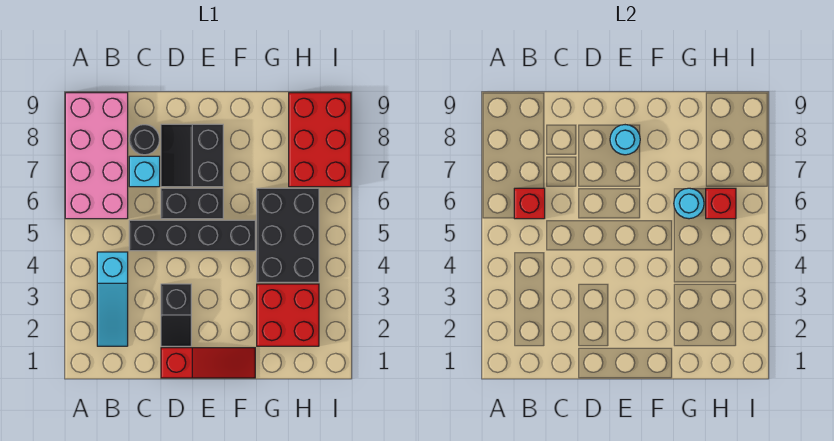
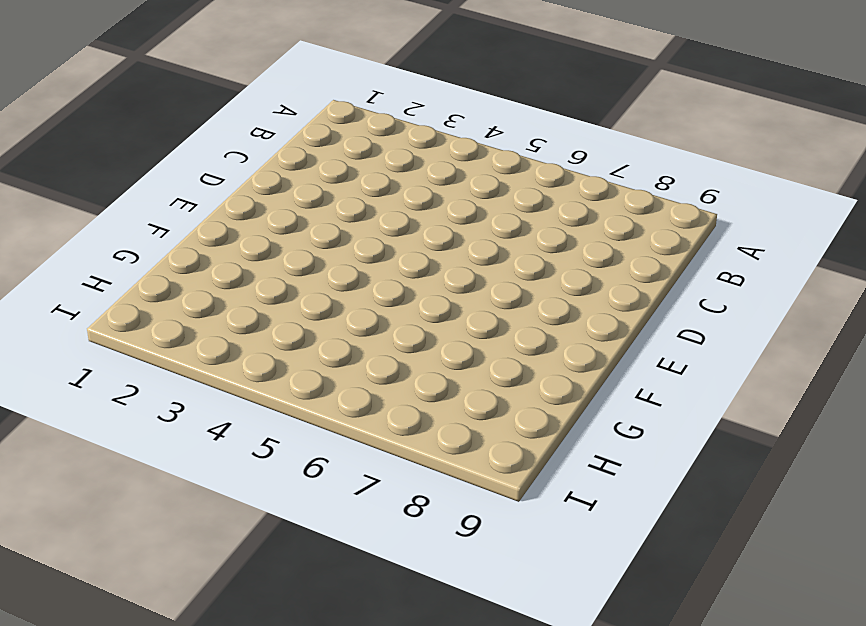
none -> pink 2x4 brick [65,93,128,219]
none -> cyan 1x3 slope [97,252,128,346]
none -> black 1x4 brick [129,220,255,251]

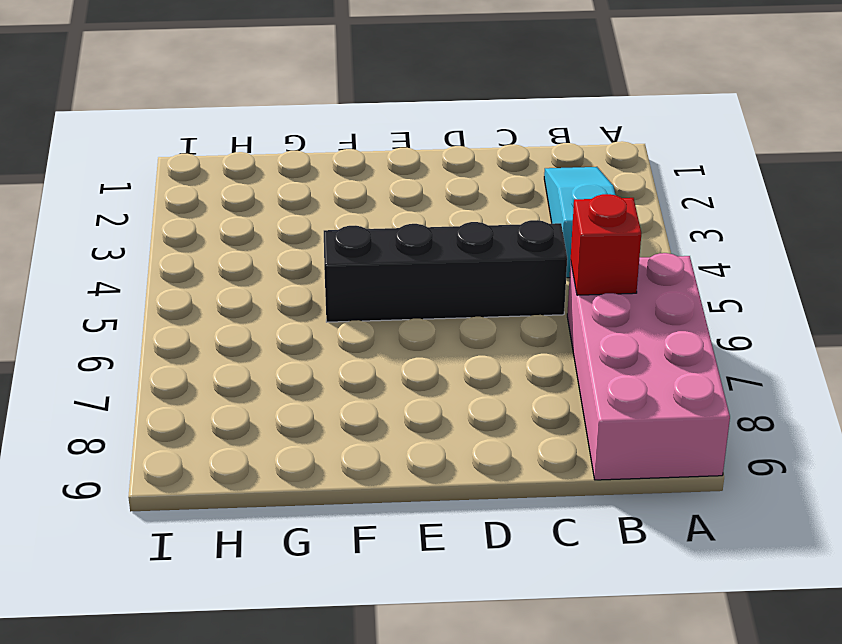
none -> cyan 1x1 brick [129,156,160,187]
none -> black 1x1 round brick [129,125,160,155]
none -> red 1x3 slope [161,348,255,378]

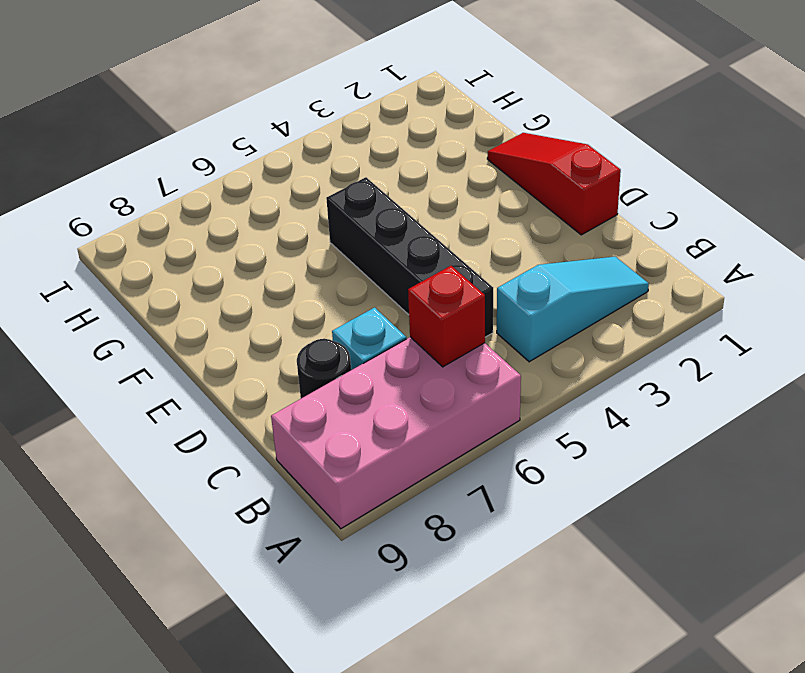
none -> black 1x2 slope [161,284,191,346]
none -> black 1x2 brick [161,188,223,219]
none -> black 2x2 slope [161,124,223,187]

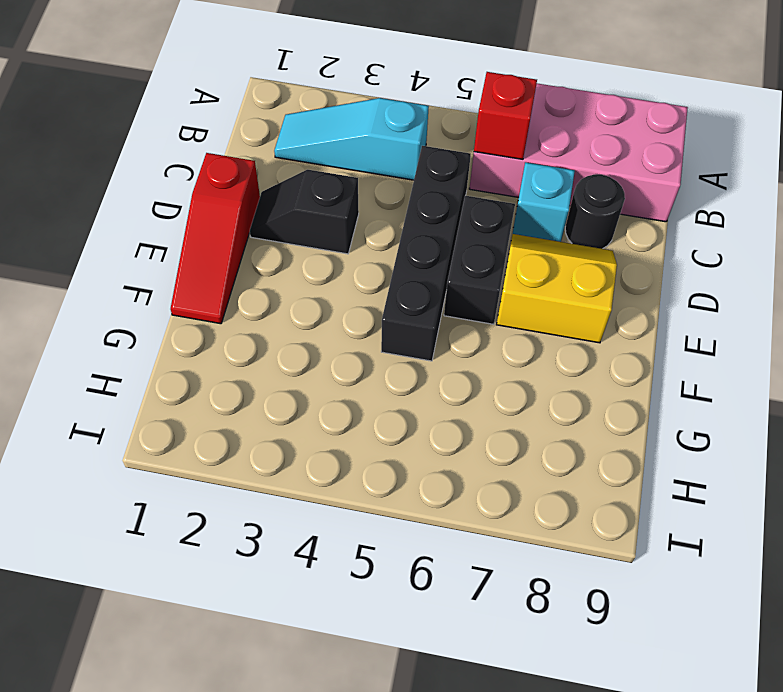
yellow 2x2 slope [497,234,617,343] -> black 2x2 slope [161,124,223,187]
none -> red 2x2 brick [257,284,319,346]
none -> black 2x3 brick [257,188,319,282]
none -> red 2x3 brick [289,93,351,187]

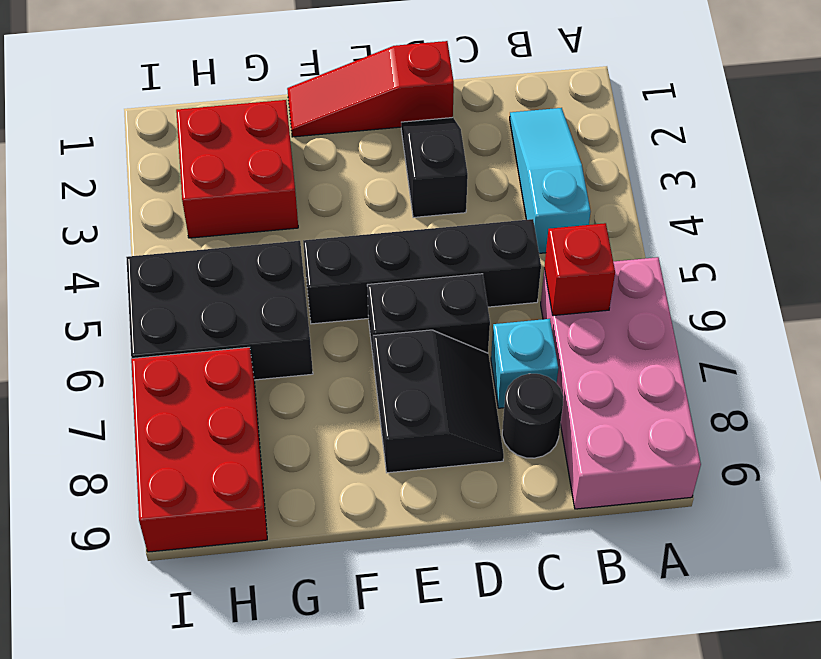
black 2x3 brick [126,241,313,380] -> black 2x3 brick turned to [257,188,319,282]
none -> cyan 1x1 round brick [610,125,640,155]
none -> cyan 1x1 round brick [674,188,704,219]
none -> red 1x1 brick [706,188,736,219]

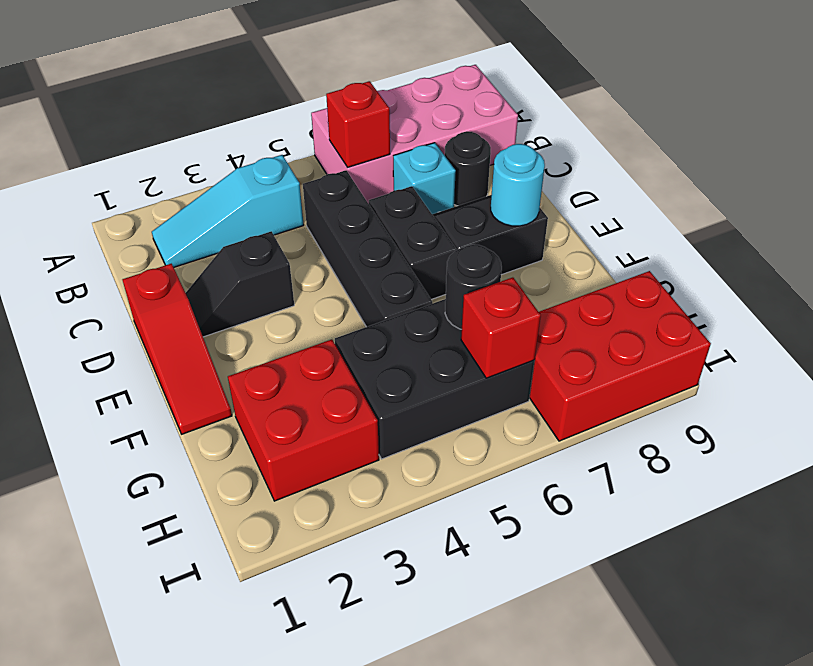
black 1x1 round brick [445,245,502,329] -> cyan 1x1 round brick [674,188,704,219]

